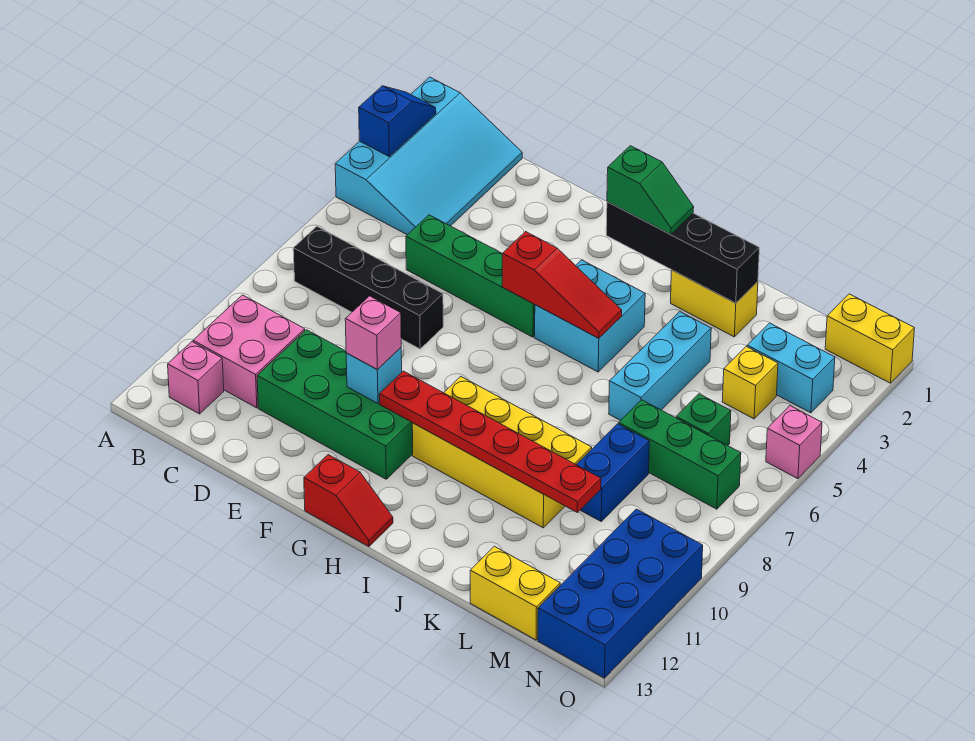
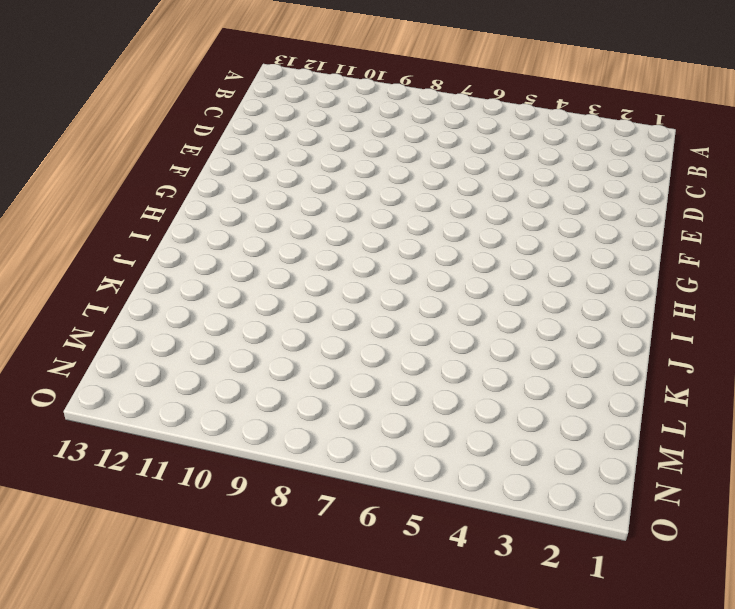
none -> cyan 3x4 slope [335,77,522,235]
none -> black 1x4 brick [293,226,443,349]
none -> pink 2x2 brick [193,295,305,408]

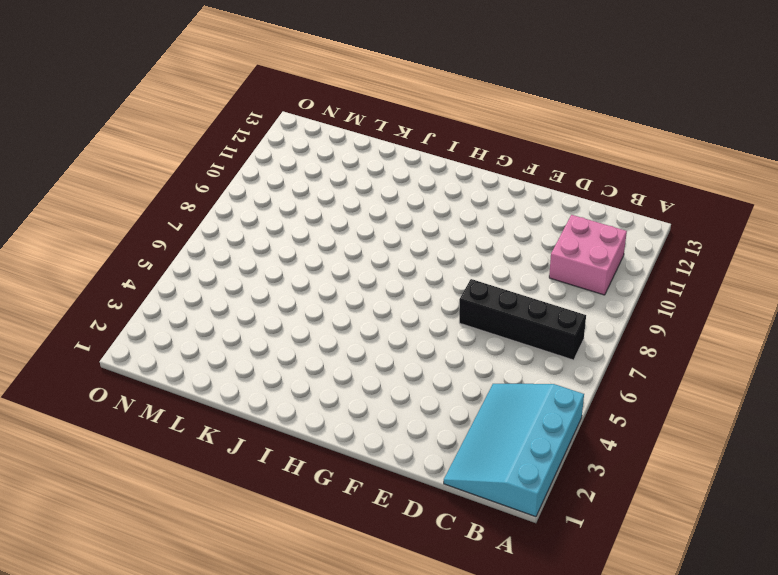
none -> pink 1x1 brick [168,342,224,414]
none -> green 1x4 brick [406,215,535,337]
none -> green 2x4 brick [257,330,413,479]

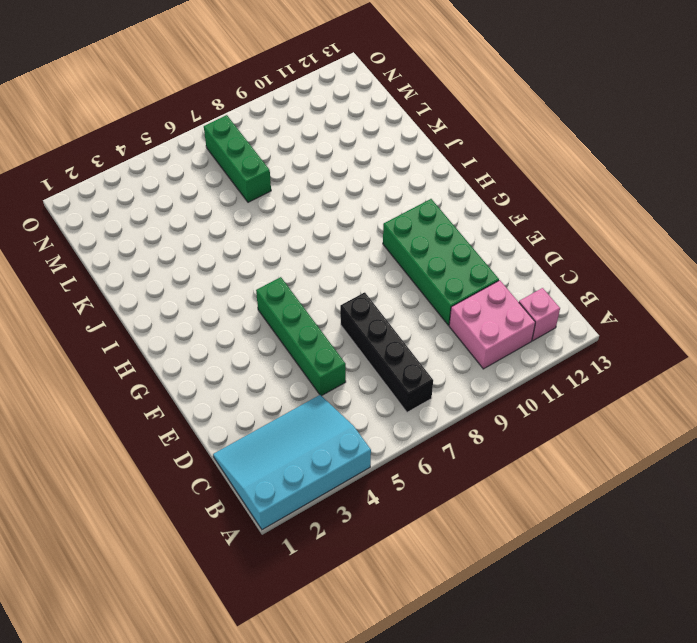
none -> red 1x2 slope [304,455,393,547]
none -> cyan 2x2 brick [535,260,645,372]
none -> yellow 2x4 brick [412,377,592,528]

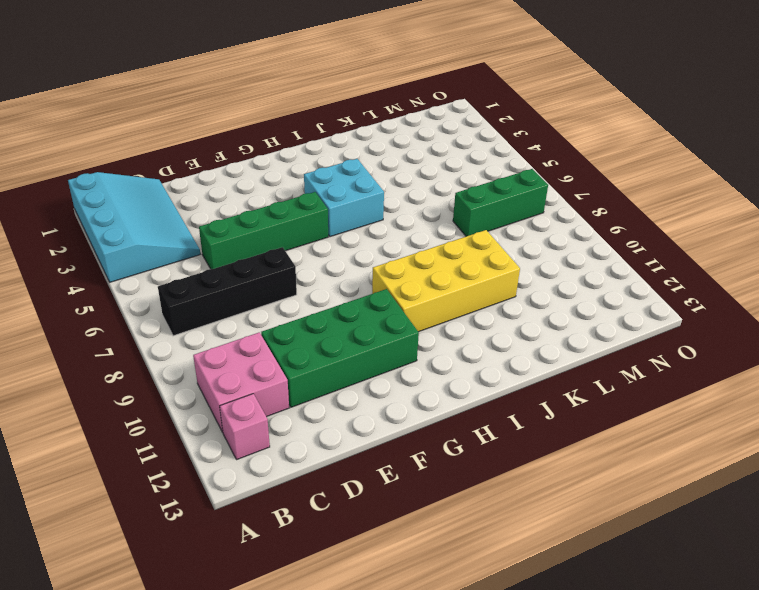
none -> red 1x2 slope [304,455,393,547]
none -> yellow 1x2 brick [671,270,758,337]
none -> cyan 1x3 brick [609,312,711,421]

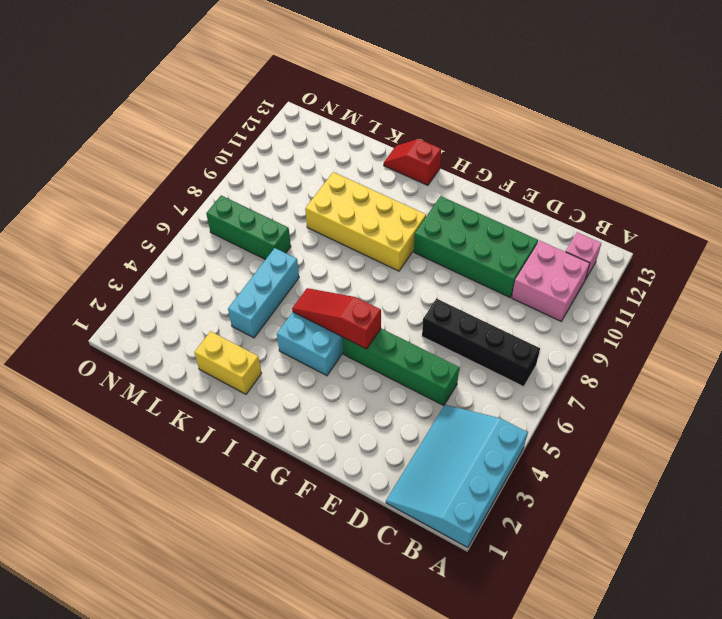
red 1x2 slope [384,139,441,185] -> red 1x2 slope moved to [304,455,393,547]
none -> blue 1x2 brick [576,424,649,521]
none -> yellow 1x2 brick [470,546,560,640]
none -> cyan 1x2 brick [747,323,835,413]

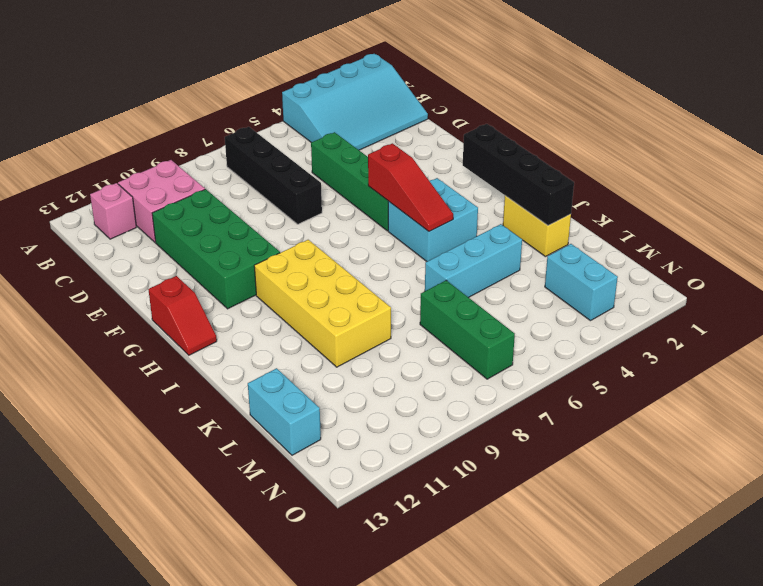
cyan 1x2 brick [248,368,321,455] -> yellow 1x2 brick [470,546,560,640]
none -> blue 1x2 brick [576,424,649,521]
none -> yellow 1x1 brick [722,346,778,419]
none -> green 1x1 brick [676,394,731,446]

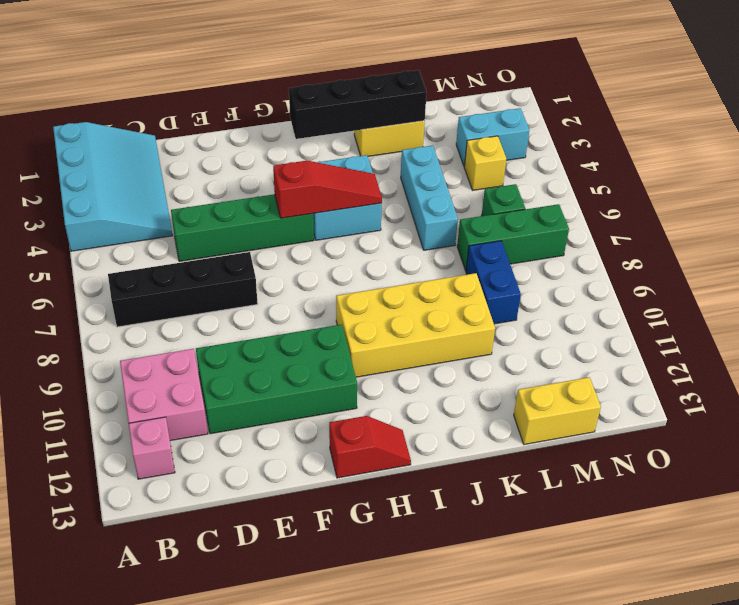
none -> yellow 1x2 brick [825,294,914,383]
none -> blue 2x4 brick [538,509,703,678]
none -> pink 1x1 brick [766,406,822,479]

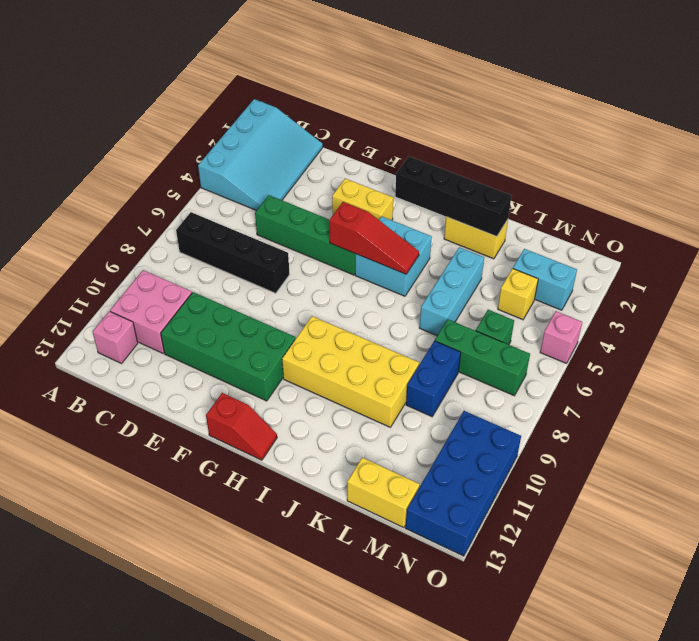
yellow 1x2 brick [332,179,393,220] -> yellow 1x2 brick moved to [825,294,914,383]
none -> blue 1x2 slope [359,86,436,156]
none -> cyan 1x1 brick [346,348,402,403]
none -> red 1x6 plate [379,371,601,512]

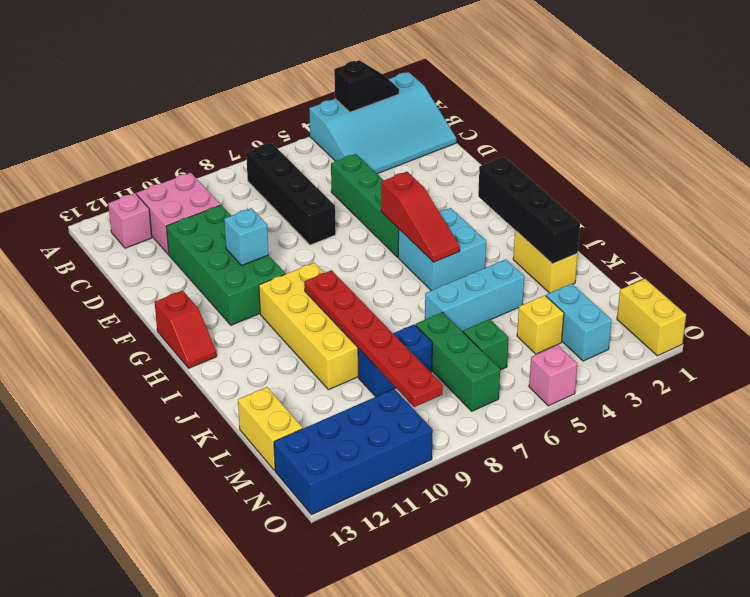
black 1x2 slope [334,60,399,112] -> blue 1x2 slope [359,86,436,156]
red 1x6 plate [304,270,443,407] -> red 1x6 plate moved to [379,371,601,512]
none -> pink 1x1 brick [345,296,401,369]
none -> green 1x2 slope [607,146,694,235]

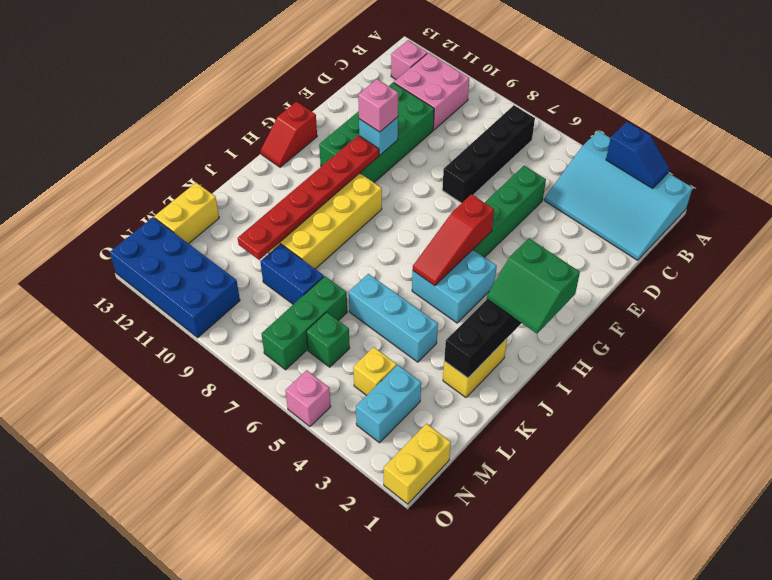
green 2x2 slope [487,238,580,334] -> green 1x2 slope [607,146,694,235]

